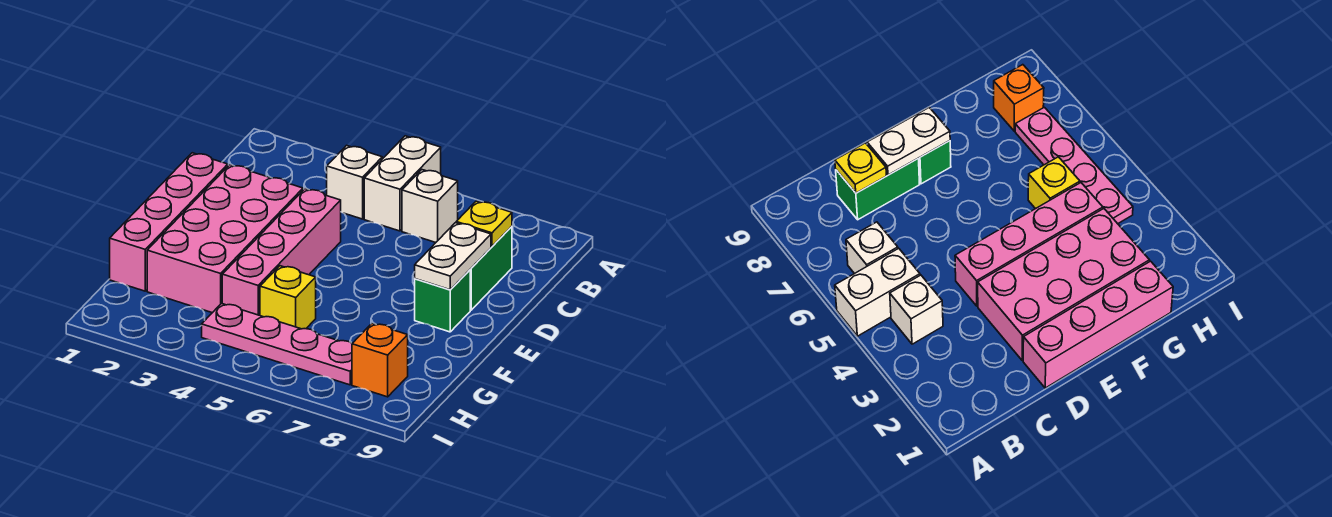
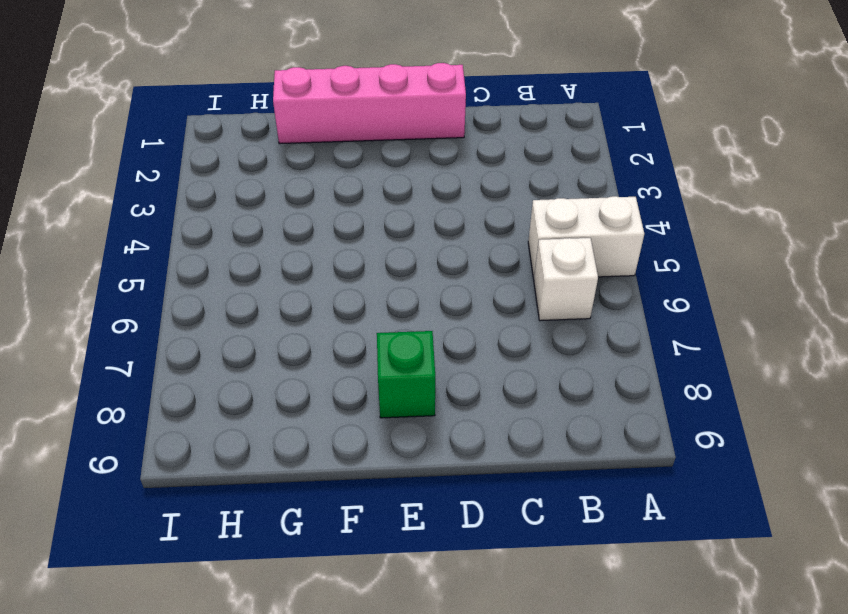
none -> white 1x1 brick [327,145,382,219]
none -> green 1x2 brick [470,226,512,310]
none -> pink 2x4 brick [147,165,303,313]

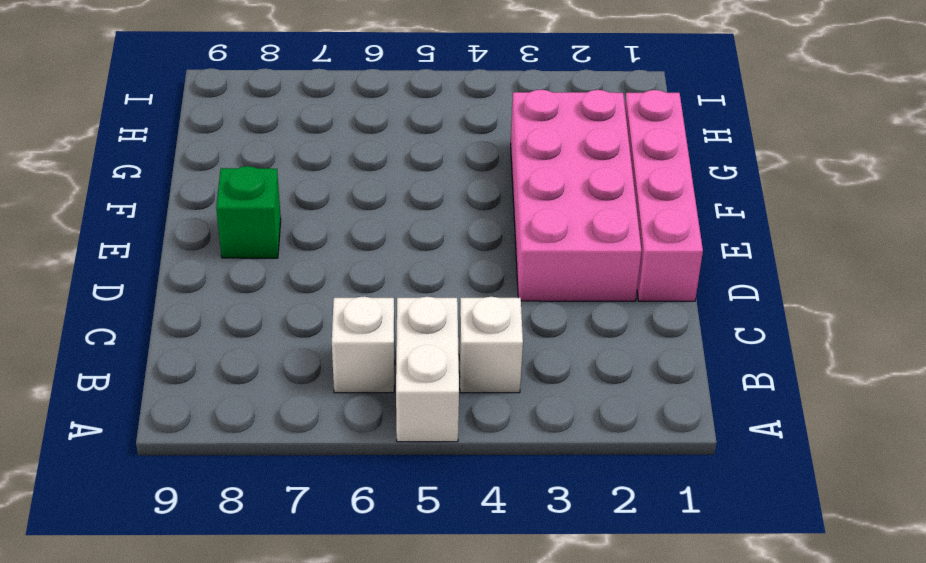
none -> green 1x2 brick [470,226,512,310]
none -> pink 1x4 brick [222,189,341,315]
none -> yellow 1x1 brick [260,266,316,329]

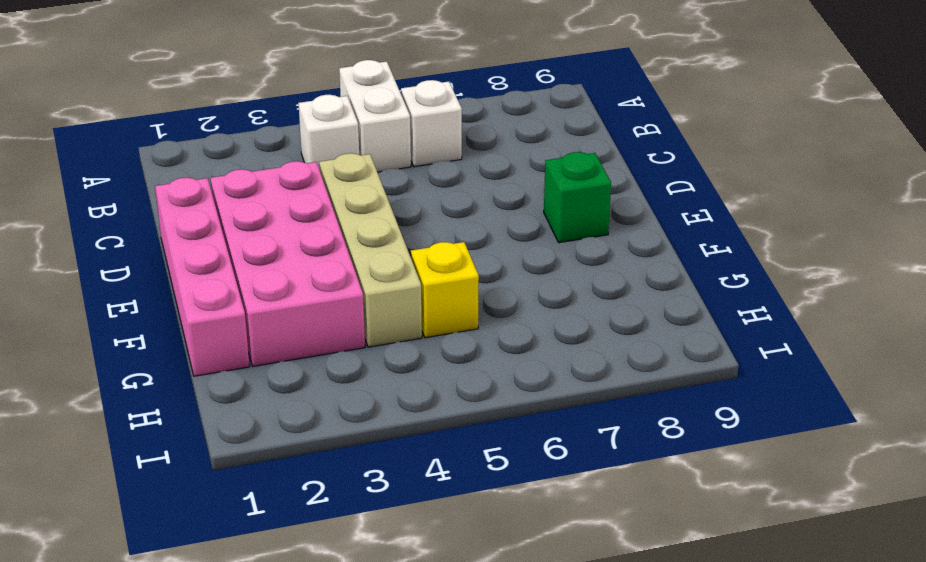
tan 1x4 brick [319,153,422,347] -> pink 1x4 brick [222,189,341,315]
none -> green 1x2 brick [470,226,512,310]
none -> pink 1x4 plate [202,303,352,385]
none -> orange 1x1 brick [352,323,408,397]

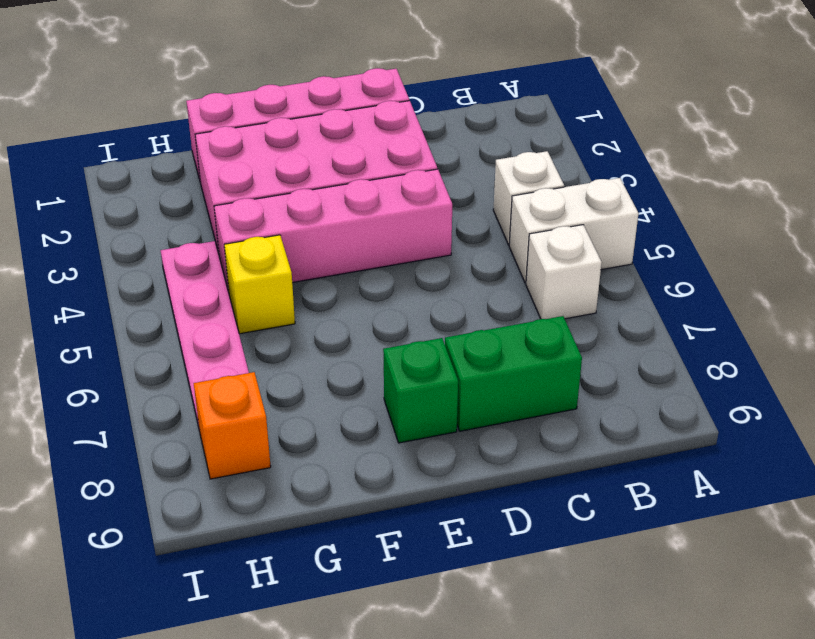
none -> yellow 1x1 plate [456,201,512,246]
none -> white 1x2 plate [415,223,491,290]

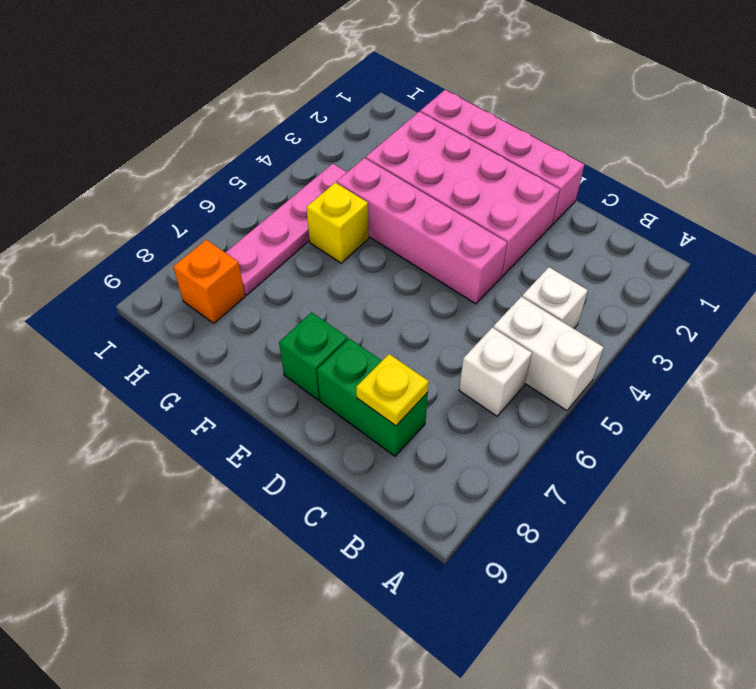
none -> white 1x2 plate [415,223,491,290]

